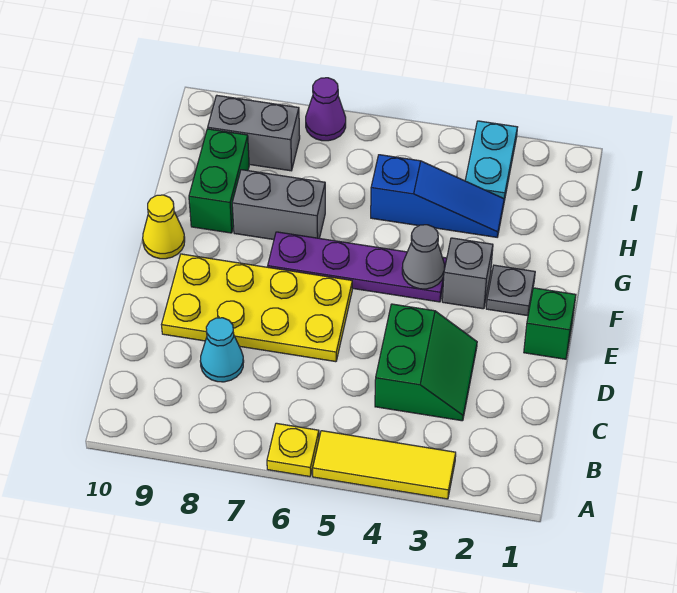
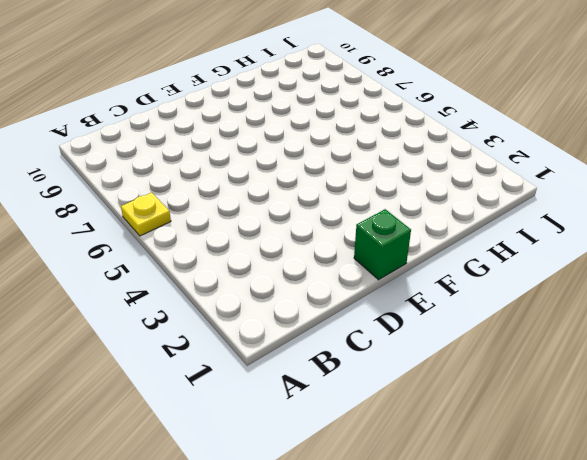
none -> yellow 1x3 tile [313,431,456,499]
none -> green 2x2 slope [375,304,477,421]
none -> cyan 1x1 cone [200,318,244,382]

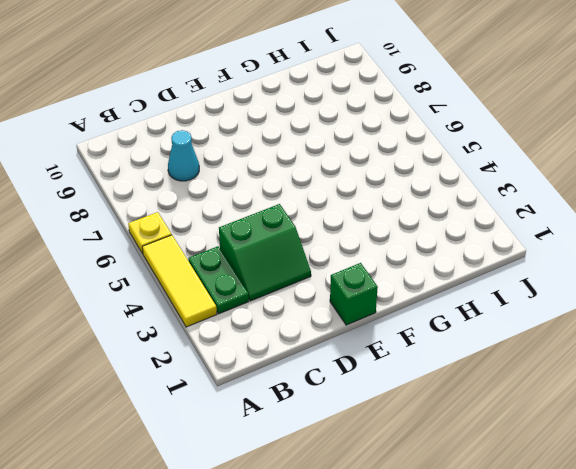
green 1x2 plate [188,246,249,314] -> none
none -> yellow 2x4 plate [162,254,352,362]
none -> grey 1x1 plate [486,265,535,316]
none -> grey 1x1 brick [442,238,493,309]

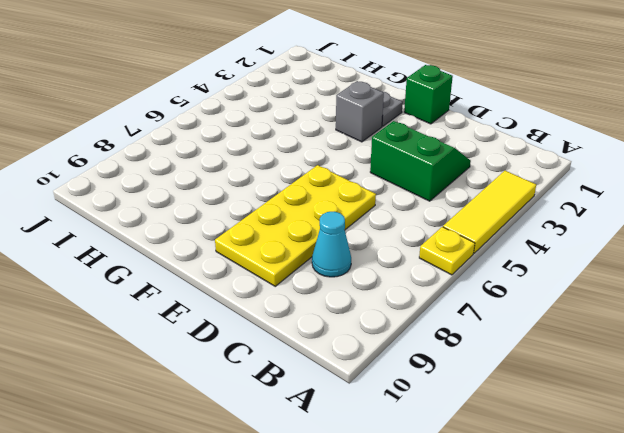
none -> purple 1x4 plate [268,232,447,302]
none -> yellow 1x1 cone [143,195,185,259]
none -> grey 1x2 brick [232,170,325,240]

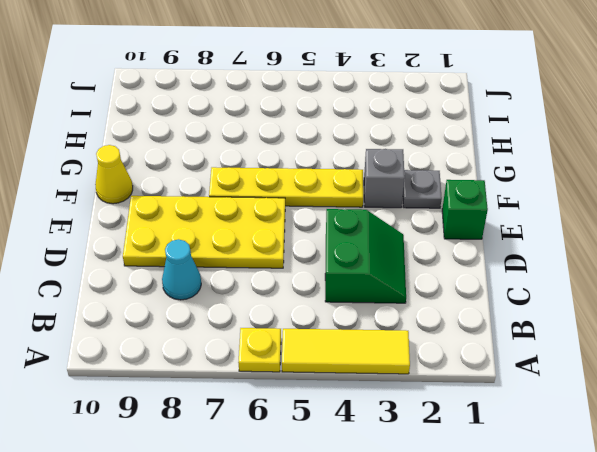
yellow 1x4 plate [209,167,363,207] -> purple 1x4 plate [268,232,447,302]
none -> grey 1x2 brick [232,170,325,240]
none -> green 1x2 brick [189,129,249,233]
none -> blue 1x3 slope [371,155,504,237]

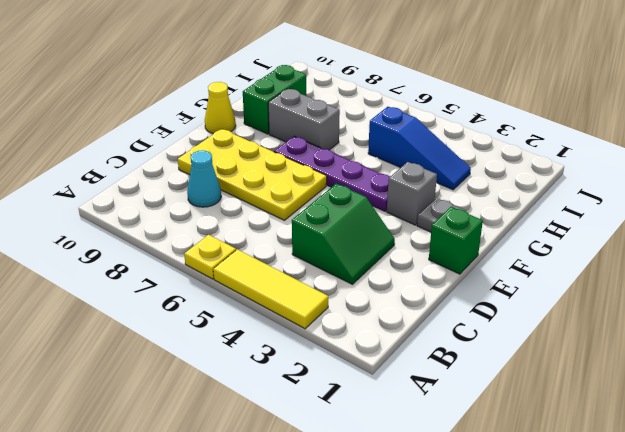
none -> cyan 1x2 plate [465,121,517,201]
none -> grey 1x2 brick [208,96,300,171]
none -> purple 1x1 cone [306,78,346,141]

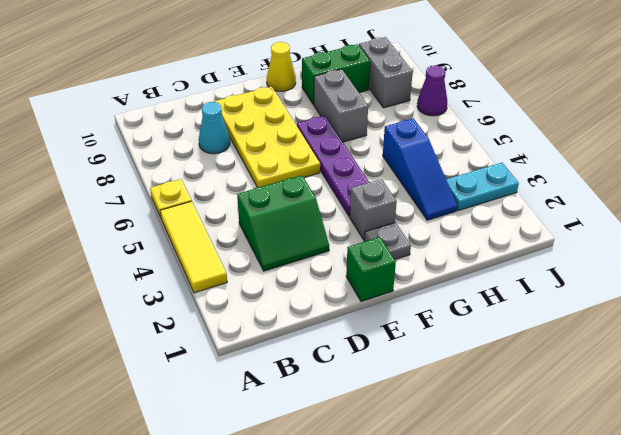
none -> grey 1x1 cone [402,225,445,289]

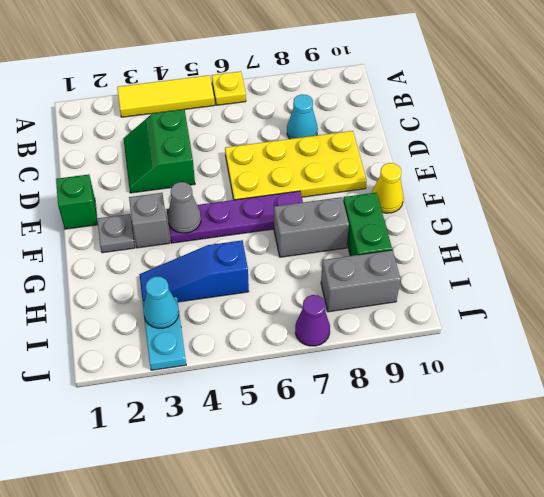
cyan 1x1 cone [143,276,179,328] -> none

